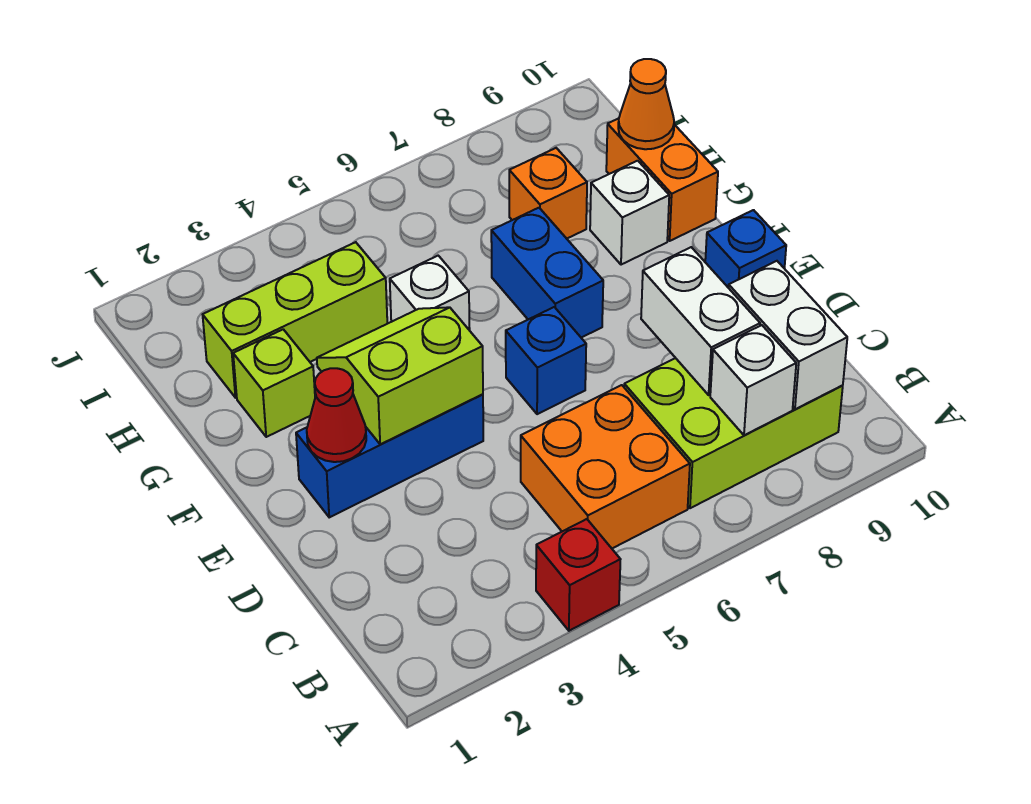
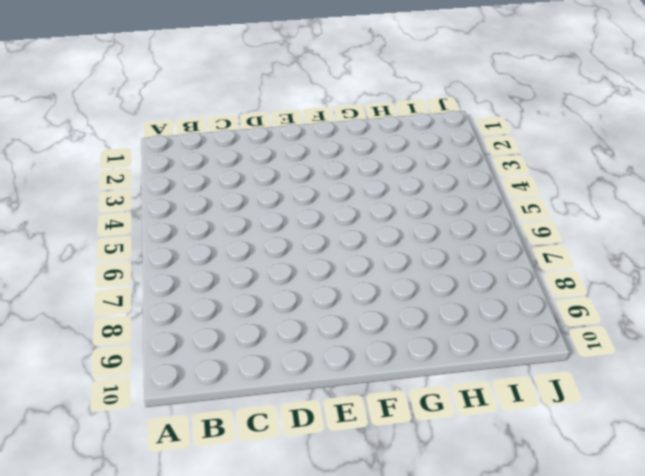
none -> red 1x1 brick [536,519,621,631]
none -> orange 2x2 brick [521,385,690,548]
none -> lime 2x3 brick [624,358,843,508]

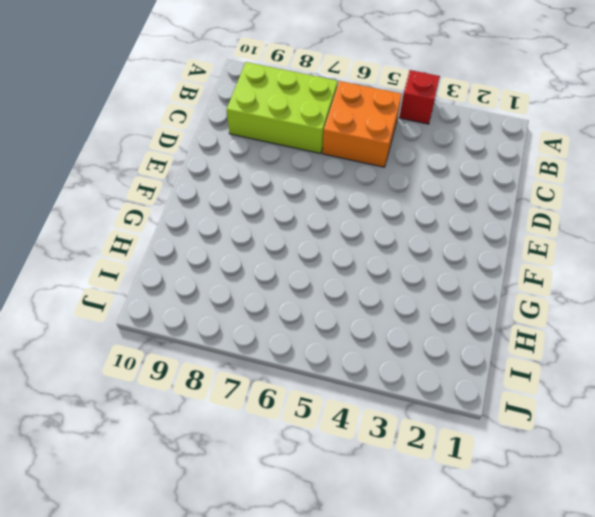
none -> blue 1x3 brick [296,394,483,517]
none -> blue 1x1 brick [506,307,586,414]
none -> blue 1x1 brick [705,210,786,288]

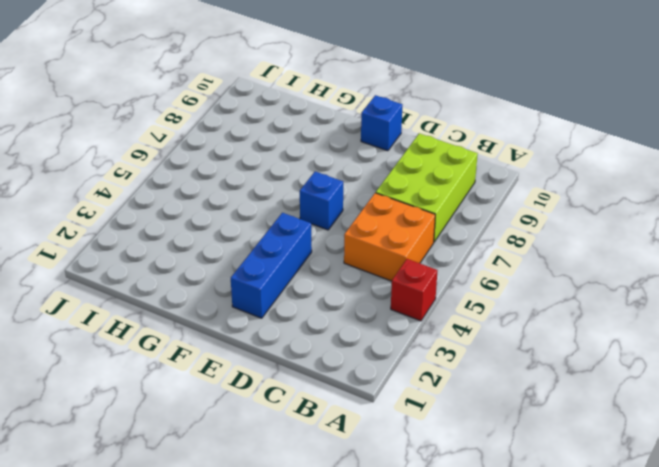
none -> blue 1x2 brick [491,208,603,338]
none -> lime 1x1 brick [233,329,315,437]
none -> white 1x1 brick [390,256,470,330]

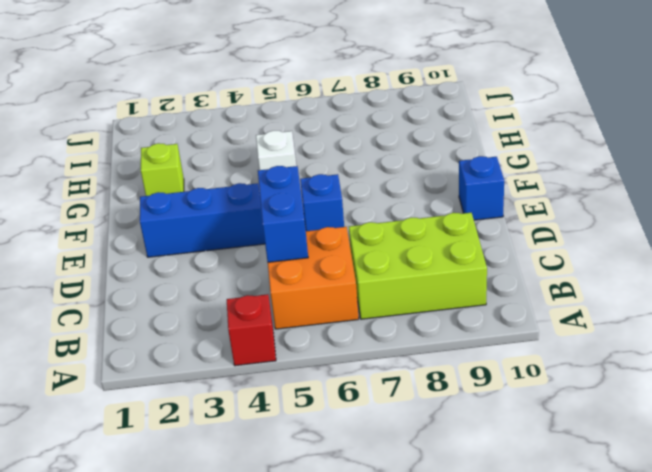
blue 1x2 brick [258,166,308,262] -> blue 1x2 brick moved to [491,208,603,338]
none -> white 1x1 brick [590,161,669,265]
none -> orange 1x2 brick [606,118,718,241]
none -> lime 1x3 brick [203,242,387,398]

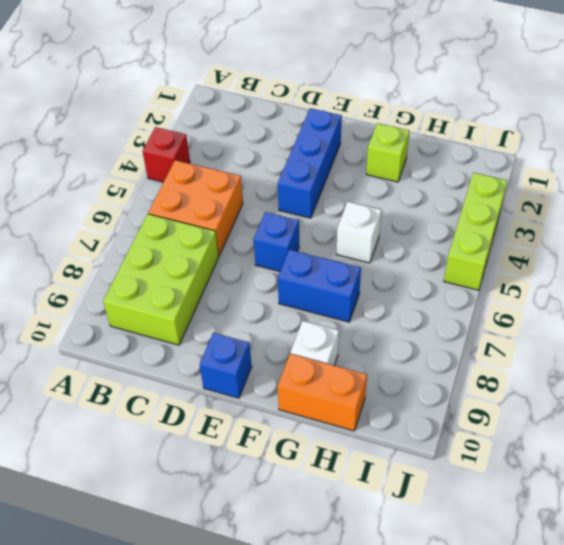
lime 1x3 brick [444,173,507,290] -> lime 1x3 brick moved to [203,242,387,398]
none -> orange 1x1 brick [509,148,587,239]
none -> white 1x1 brick [710,325,796,435]
none -> white 1x2 brick [729,261,847,409]

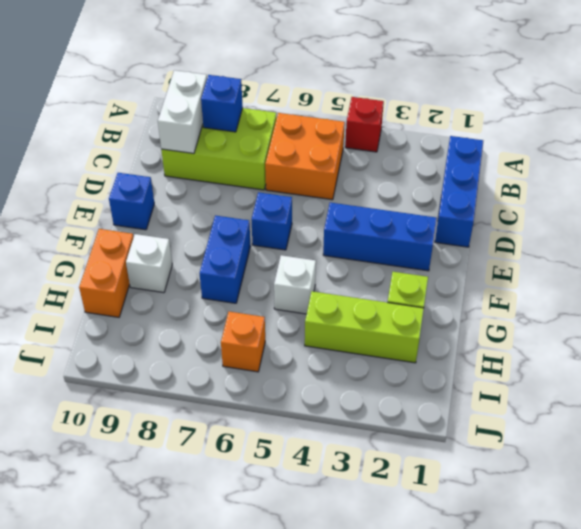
blue 1x3 brick [435,136,483,247] -> none
blue 1x1 brick [201,75,243,132] -> white 1x1 brick [710,325,796,435]
orange 1x1 brick [221,312,265,372] -> orange 1x1 brick moved to [509,148,587,239]
none -> white 1x2 brick [641,247,760,395]
none -> red 1x1 cone [307,368,366,462]
none -> lime 2x2 slope [317,307,483,444]

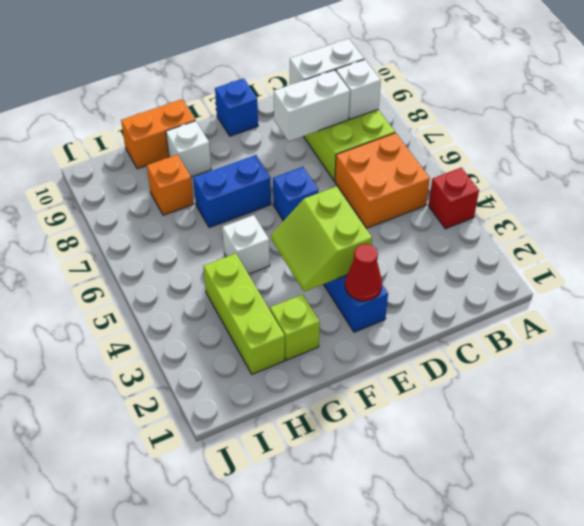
none -> orange 1x1 cone [618,59,674,149]

